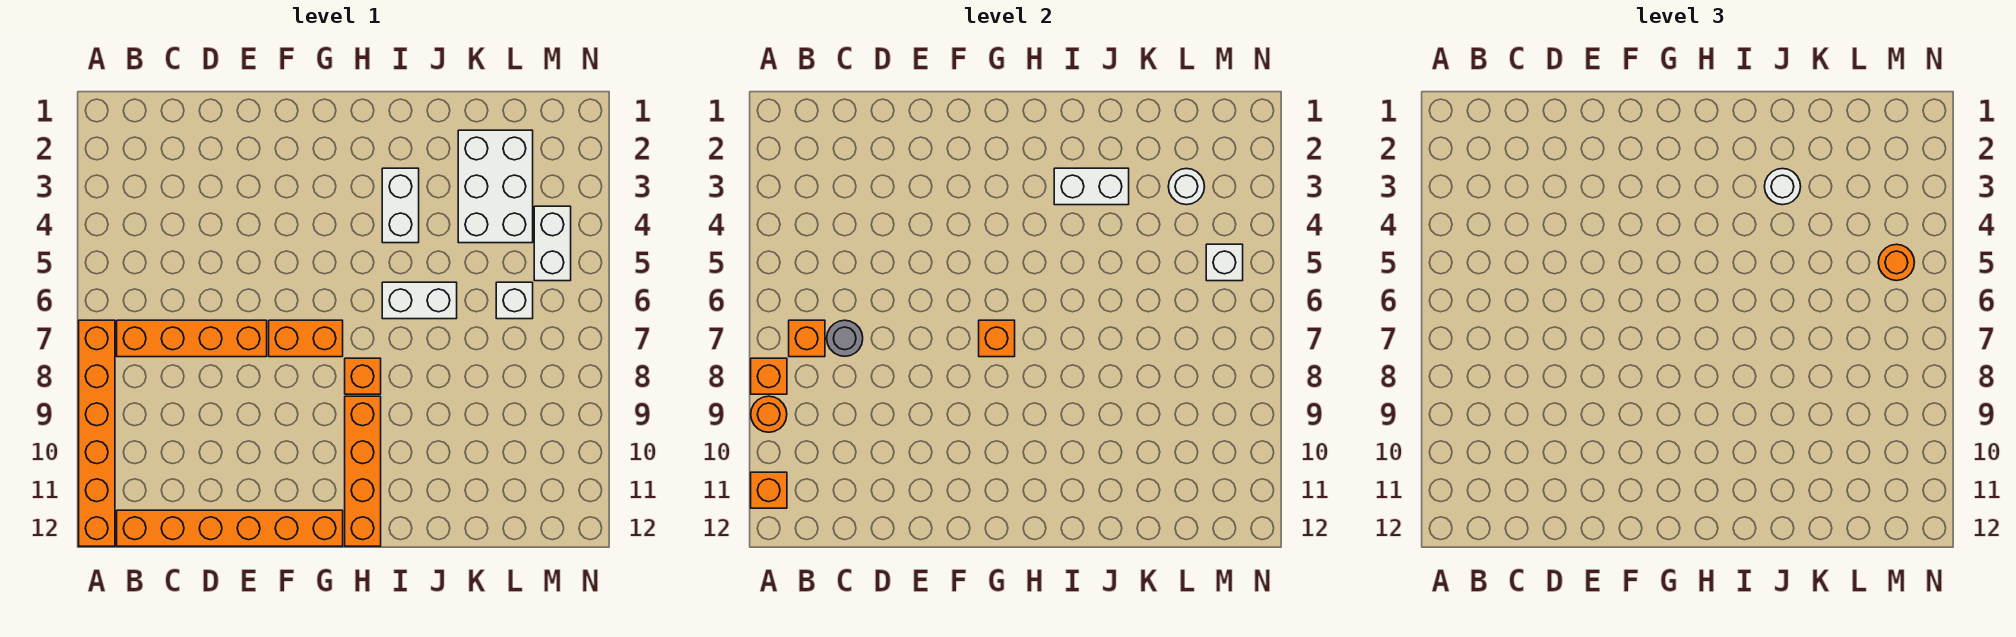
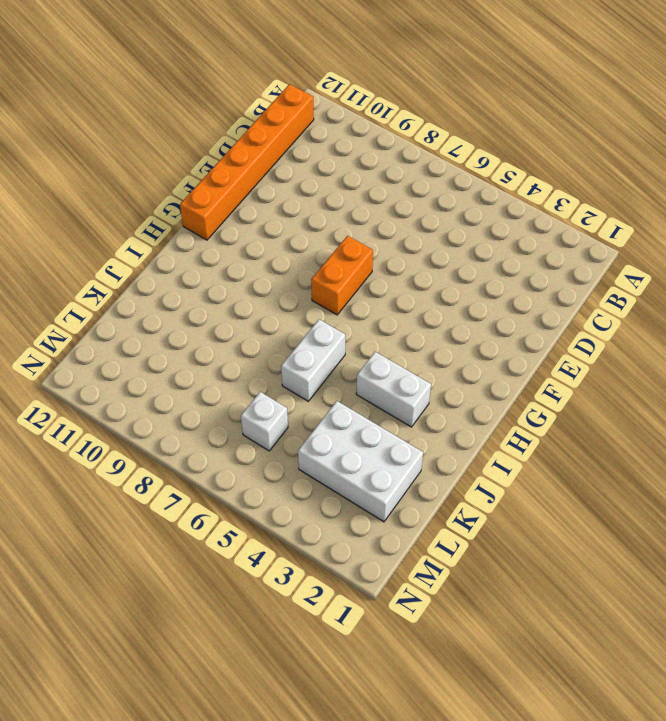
none -> orange 1x6 brick [79,320,115,546]
none -> orange 1x4 brick [117,320,267,357]
none -> orange 1x1 brick [345,358,381,394]

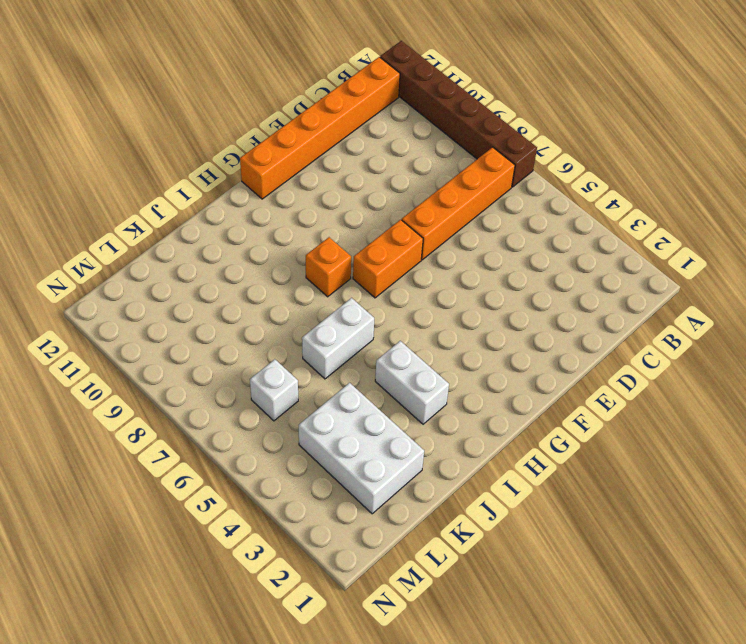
brown 1x6 brick [380,41,537,187] -> orange 1x6 brick [79,320,115,546]
none -> orange 1x4 brick [345,396,381,546]
none -> white 1x2 brick [534,206,571,281]
none -> orange 1x1 brick [751,358,787,394]

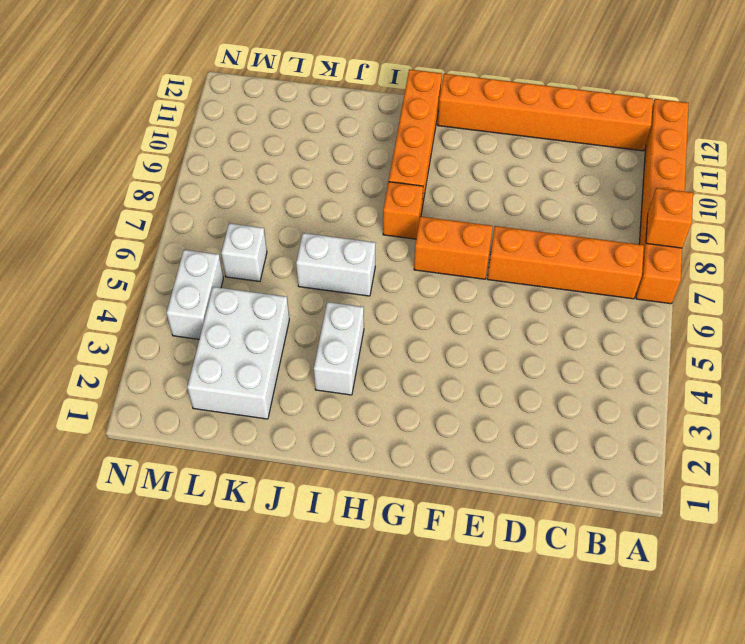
none -> orange 1x1 round brick [751,396,787,432]
none -> orange 1x1 brick [751,472,787,508]
none -> orange 1x1 brick [789,320,825,357]

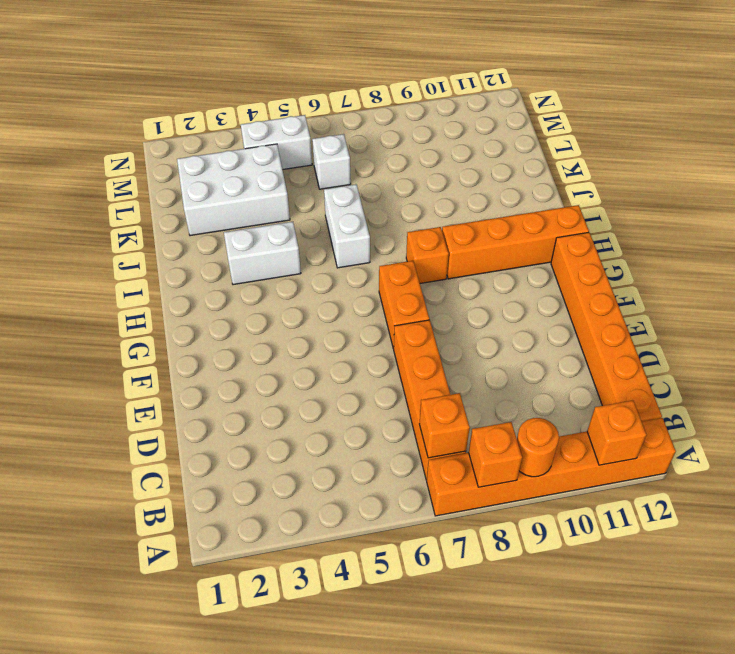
none -> grey 1x1 round brick [827,320,863,356]
none -> orange 1x1 brick [979,320,1015,357]
none -> white 1x2 brick [1054,168,1129,205]

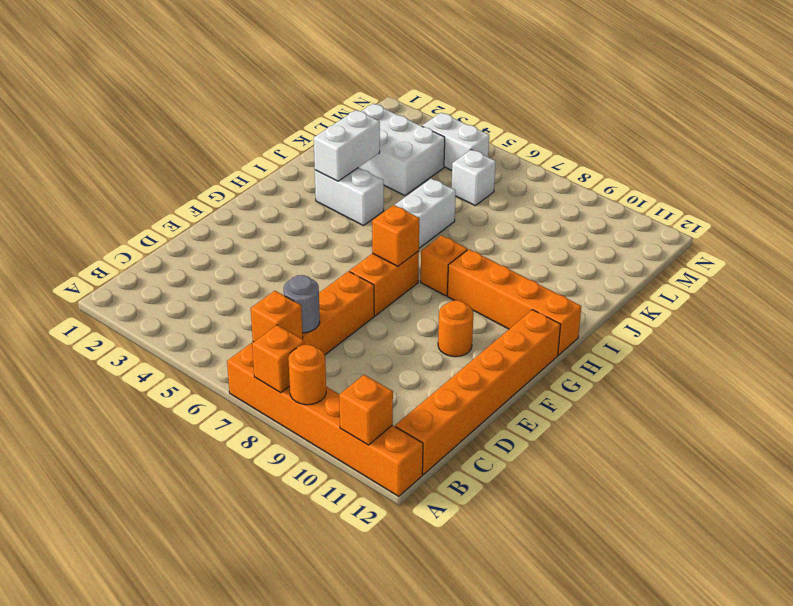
orange 1x1 round brick [438,300,473,357] -> orange 1x1 round brick moved to [1878,244,1914,281]
none -> white 1x1 round brick [1168,169,1205,205]
none -> white 1x1 brick [1206,244,1243,281]
none -> white 1x1 round brick [1765,169,1801,205]

